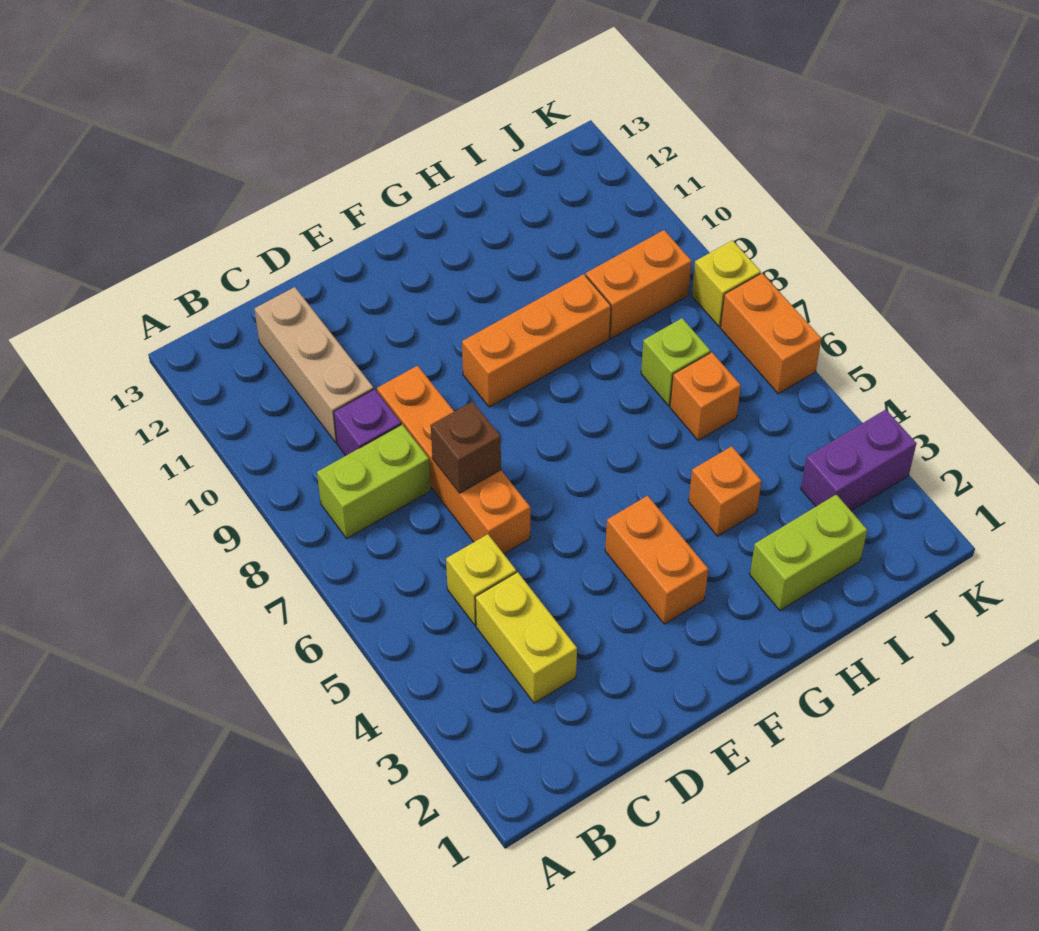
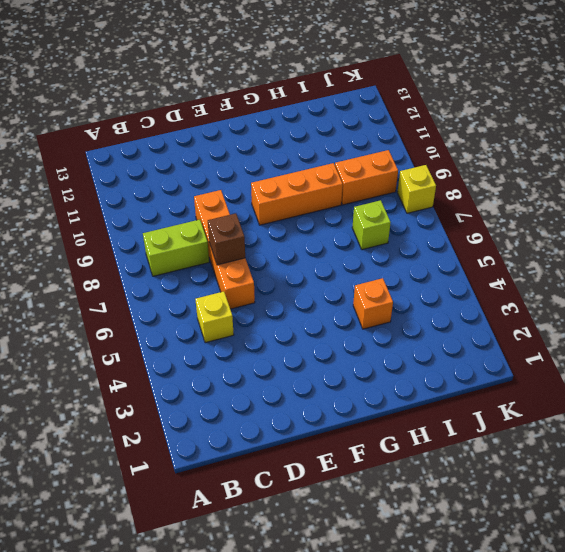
none -> yellow 1x2 brick [475,572,577,703]
none -> purple 1x1 brick [334,389,401,456]
none -> tan 1x3 brick [254,287,374,443]

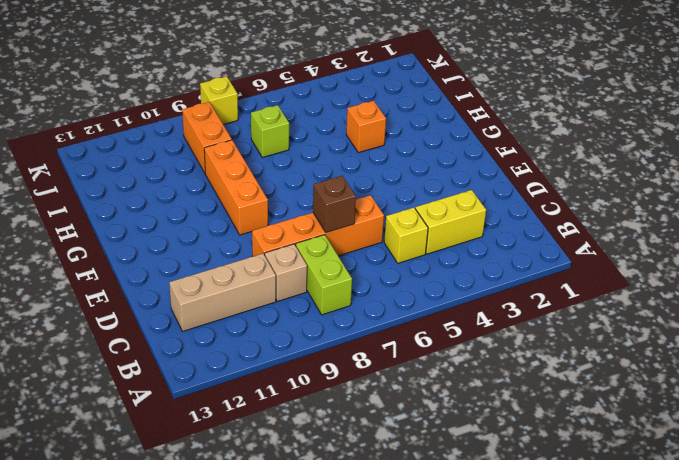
tan 1x1 brick [265,244,307,301] -> purple 1x1 brick [334,389,401,456]
none -> orange 1x2 brick [605,496,708,624]
none -> lime 1x2 brick [750,494,867,610]
none -> orange 1x1 brick [670,352,741,441]

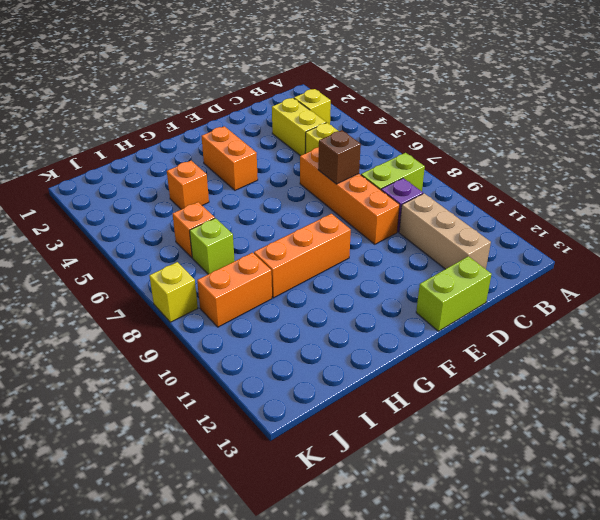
yellow 1x1 brick [294,89,331,124] -> none
lime 1x2 brick [416,256,492,331] -> lime 1x2 brick moved to [750,494,867,610]
none -> purple 1x2 brick [801,410,916,511]
none -> orange 1x2 brick [721,273,821,394]

